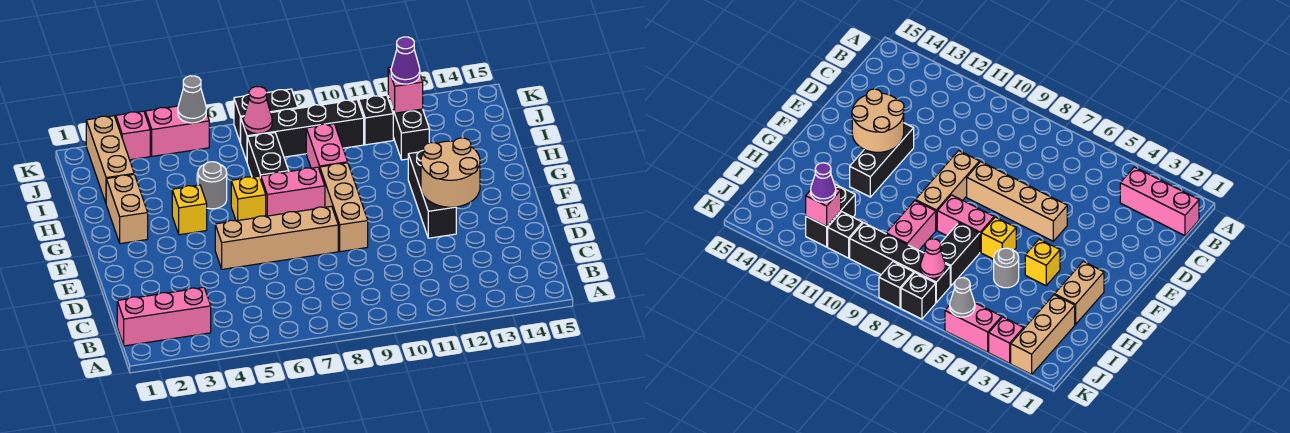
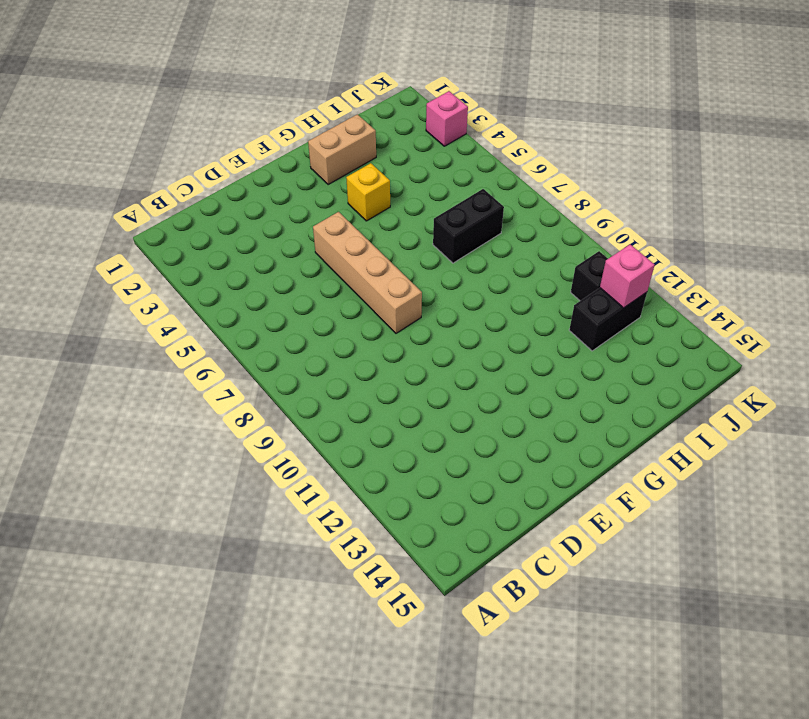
none -> pink 1x3 brick [117,287,211,346]
none -> tan 1x3 brick [320,163,368,252]
none -> black 1x3 brick [408,150,456,238]

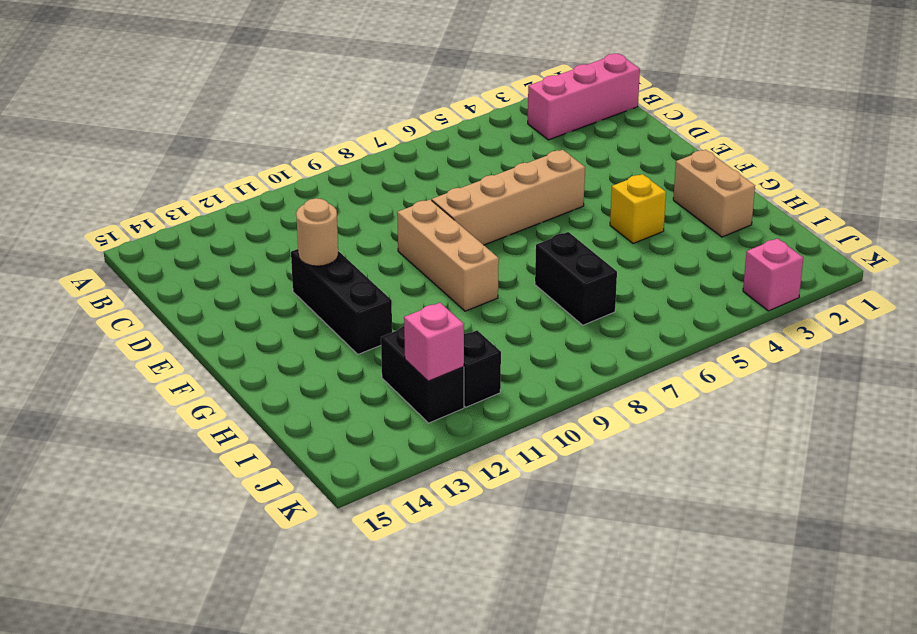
tan 1x1 round brick [296,198,338,266] -> tan 2x2 round brick [421,138,480,207]
none -> yellow 1x1 brick [231,176,266,221]
none -> pink 1x2 brick [261,167,325,216]
none -> grey 1x1 round brick [198,162,227,209]

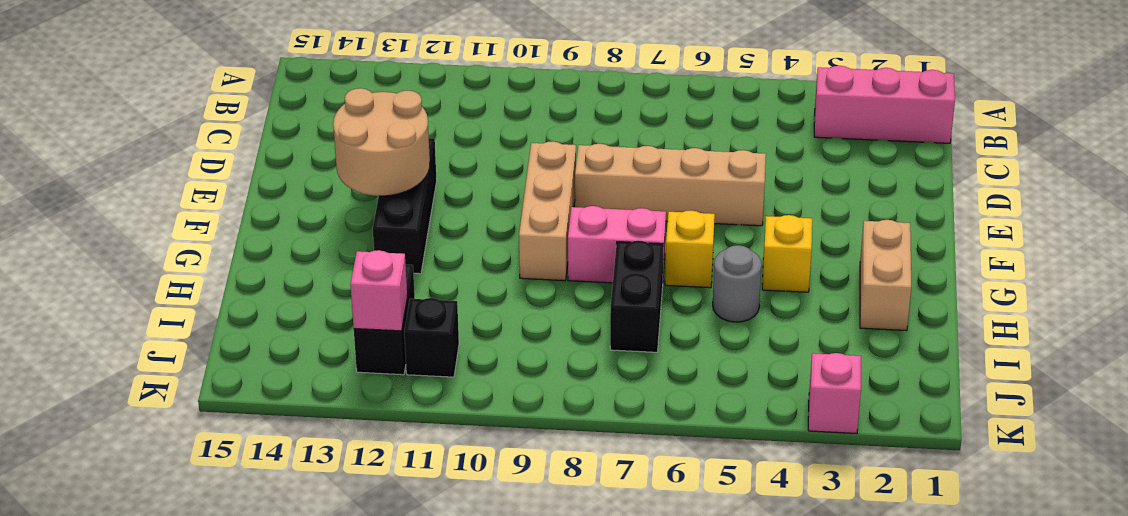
none -> pink 1x2 brick [306,124,348,170]
none -> tan 1x3 brick [86,116,134,203]
none -> black 1x4 brick [241,100,364,161]

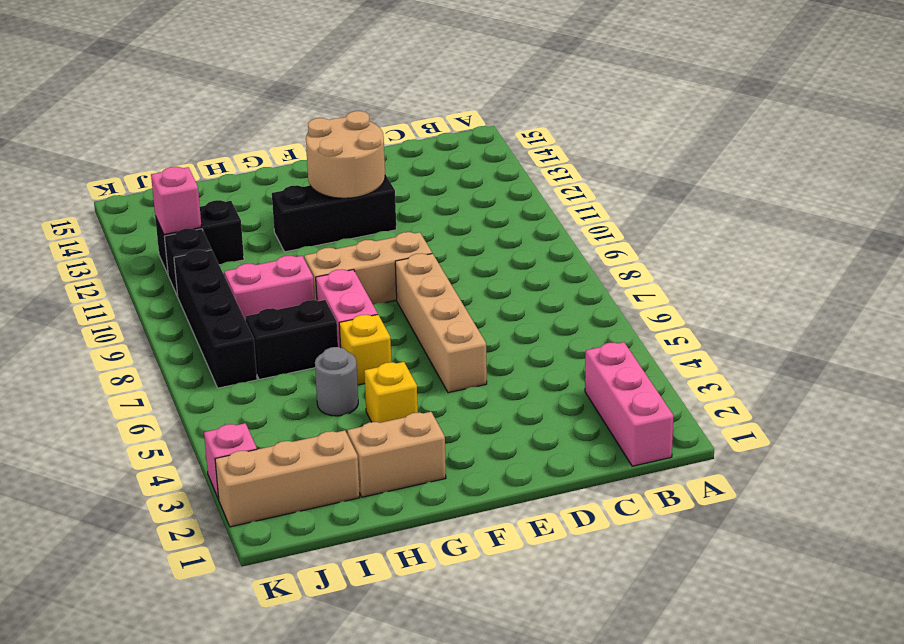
none -> pink 1x2 brick [145,106,209,156]
none -> black 1x1 brick [234,94,249,143]
none -> black 1x1 brick [267,89,298,113]

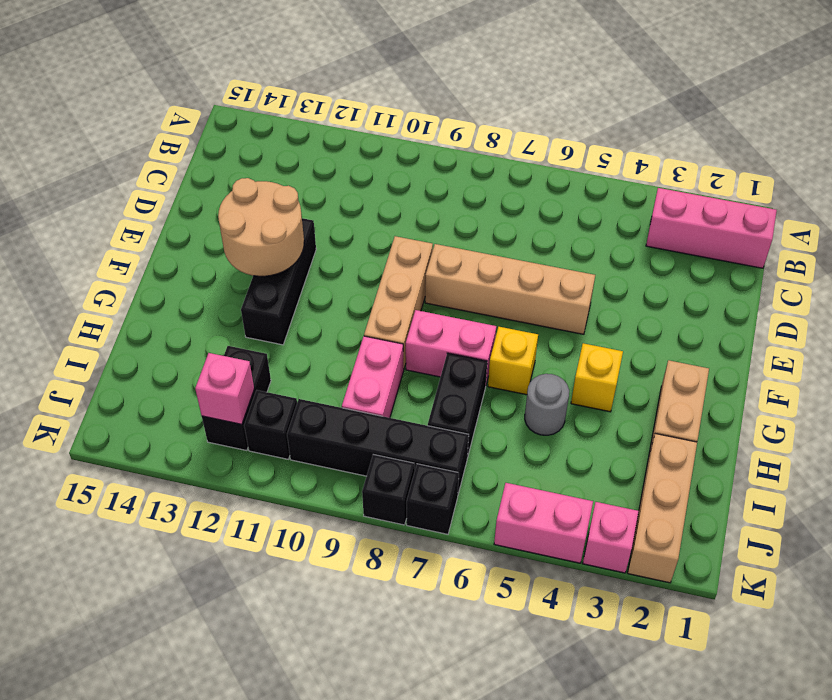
none -> pink 1x1 cone [244,87,272,134]
none -> grey 1x1 cone [178,76,206,123]
none -> purple 1x1 cone [391,37,420,84]

